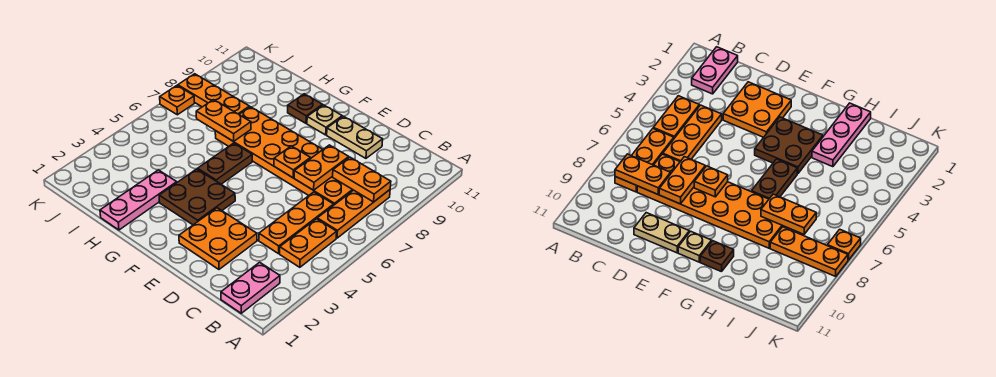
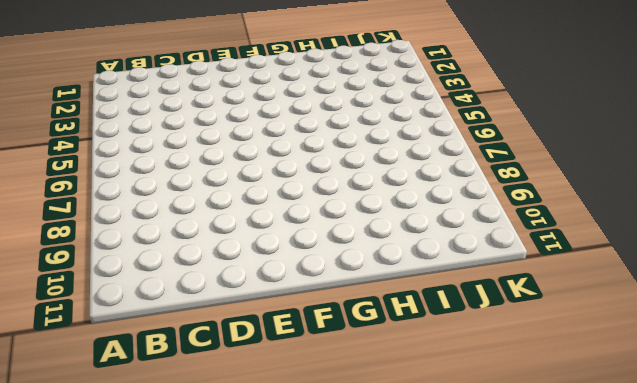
none -> pink 1x2 plate [221,262,280,313]
none -> orange 1x2 plate [280,219,337,267]
none -> orange 1x3 plate [317,190,390,238]

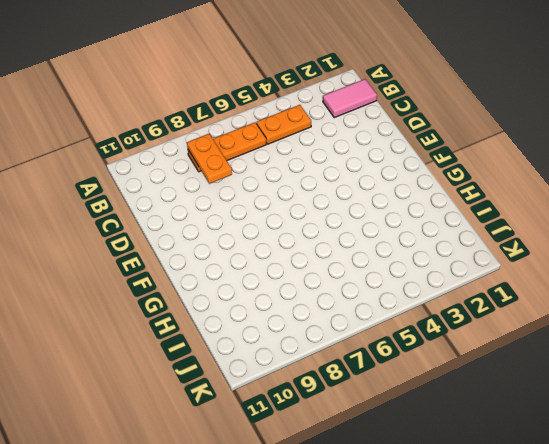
pink 1x2 tile [323,79,377,118] -> pink 1x2 plate [221,262,280,313]
none -> orange 1x3 plate [259,192,334,254]
none -> orange 2x6 plate [215,107,353,205]
none -> orange 2x2 plate [179,208,257,269]

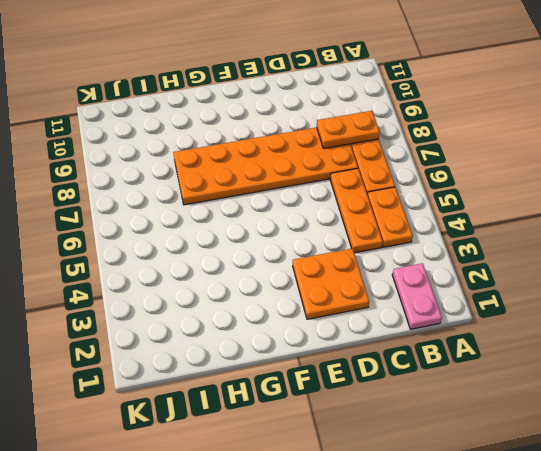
none -> tan 1x2 plate [327,116,383,158]
none -> brown 2x2 plate [159,169,235,225]
none -> tan 1x1 plate [307,105,342,135]

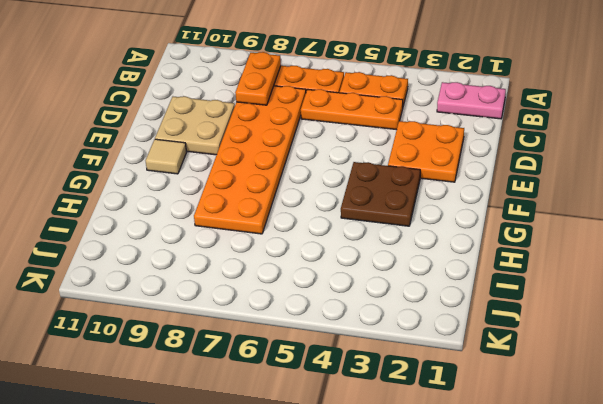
tan 2x2 plate [155,96,235,155] -> tan 1x2 plate [327,116,383,158]
tan 1x1 tile [146,139,187,174] -> tan 1x1 plate [307,105,342,135]
none -> brown 1x2 plate [198,143,252,184]
none -> brown 1x1 plate [288,94,323,123]
none -> pink 1x3 plate [100,170,177,230]

